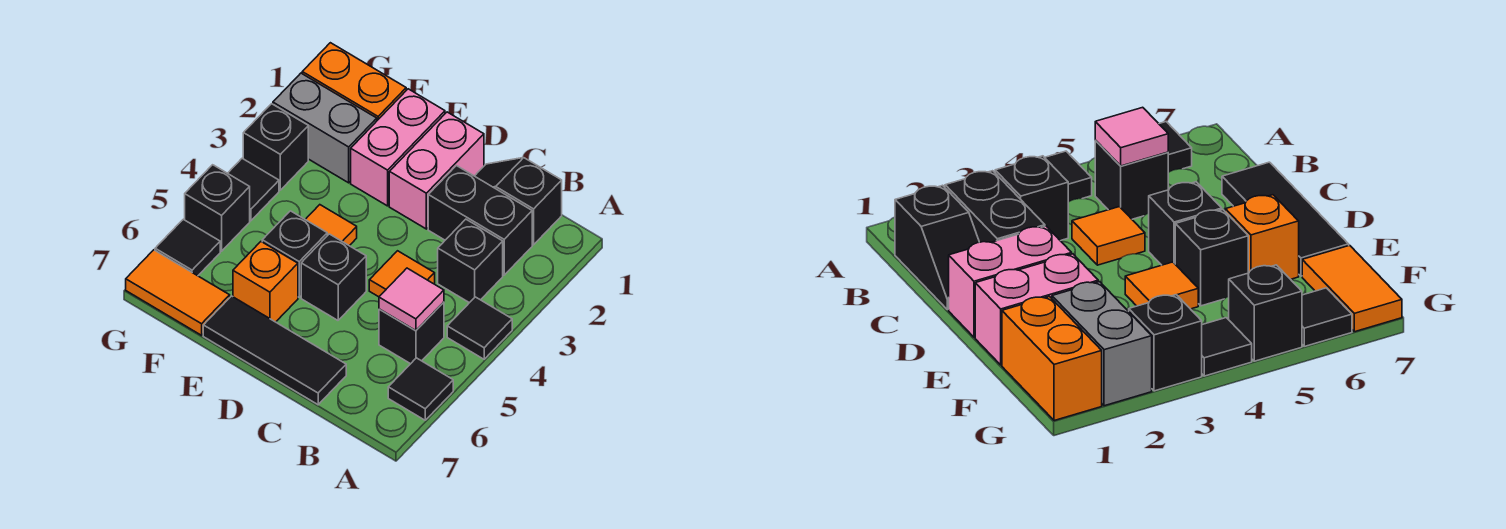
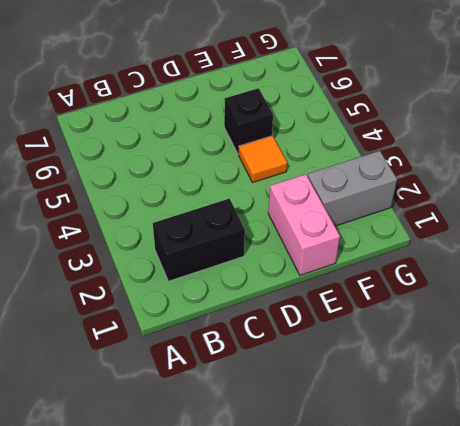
none -> black 1x1 tile [447,297,512,359]
none -> black 1x1 tile [388,358,453,420]
none -> black 1x2 slope [475,158,562,245]

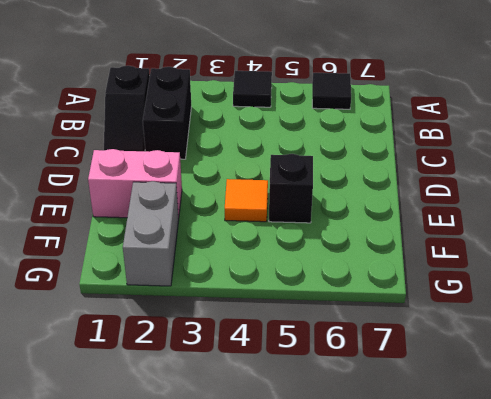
none -> black 1x1 brick [438,219,503,303]
none -> black 1x1 brick [379,302,444,364]
none -> orange 1x1 tile [369,251,435,297]

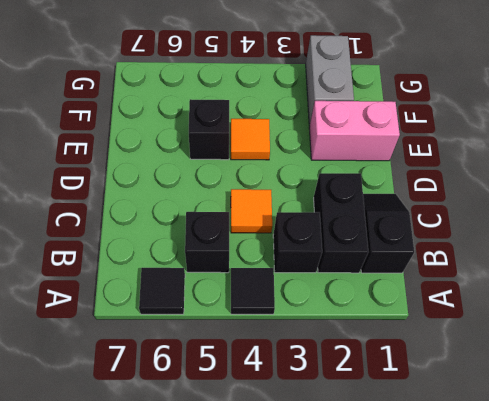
none -> black 1x3 tile [203,296,346,405]
none -> pink 1x2 brick [389,112,484,229]
none -> black 1x1 brick [301,234,366,320]

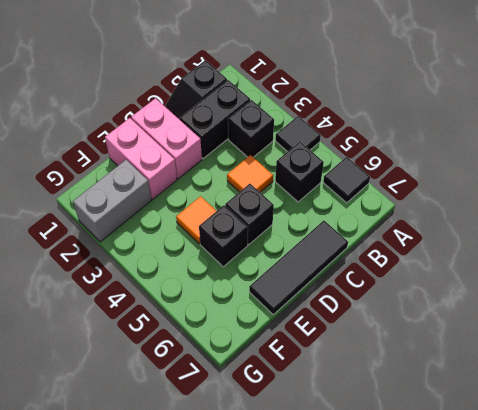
none -> orange 1x1 brick [233,242,298,322]
none -> orange 1x2 brick [302,43,406,120]
none -> orange 1x2 tile [126,250,230,335]

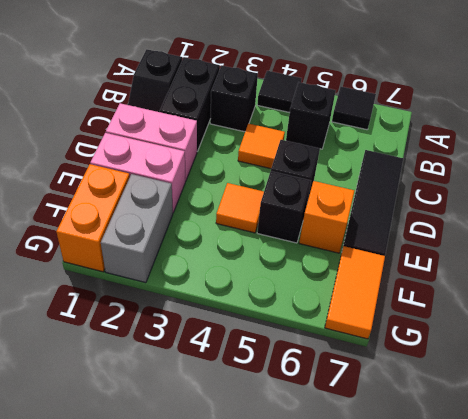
none -> black 1x1 brick [243,104,308,190]
none -> black 1x1 tile [228,158,279,221]
none -> black 1x1 brick [185,165,250,251]

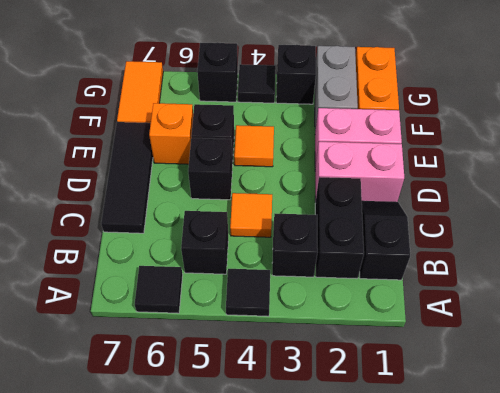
none -> black 1x1 tile [155,219,220,276]
none -> pink 1x1 tile [379,268,444,330]

